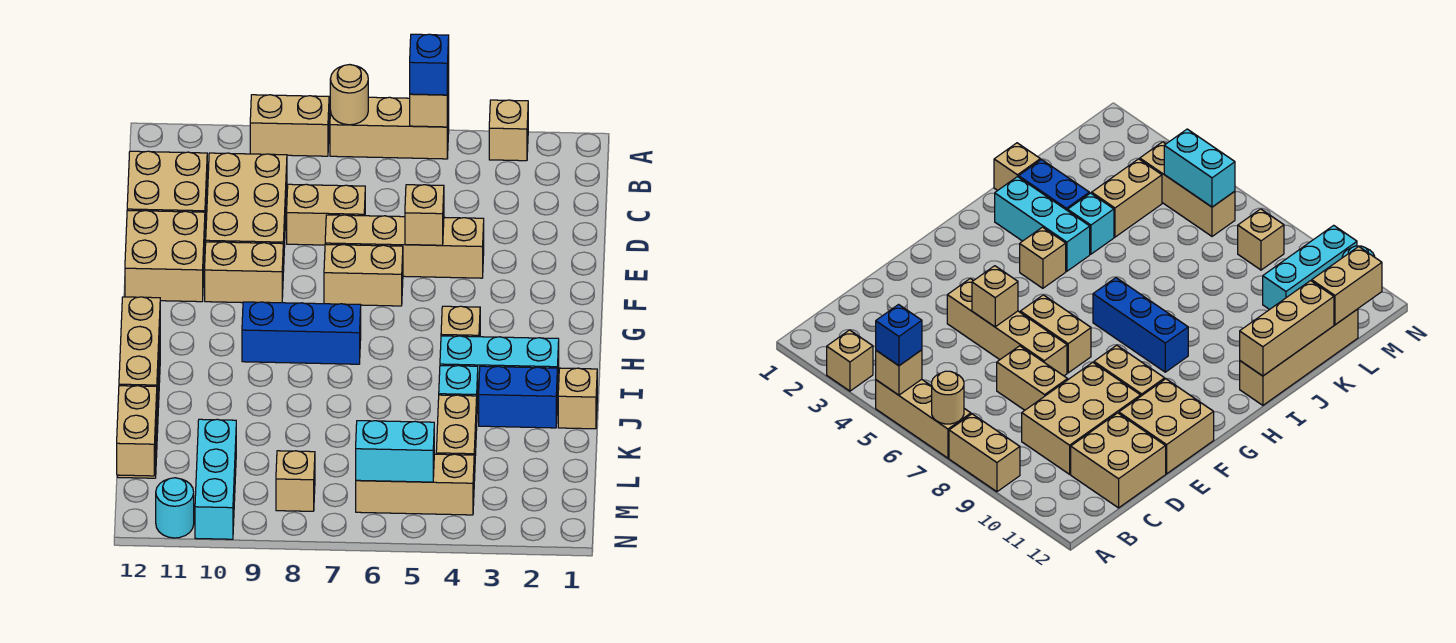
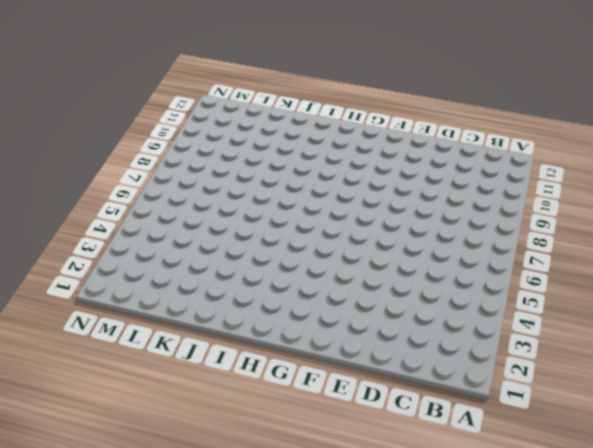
none -> tan 1x1 brick [489,100,528,161]
none -> tan 1x3 brick [330,97,449,159]
none -> tan 1x2 brick [250,95,329,156]

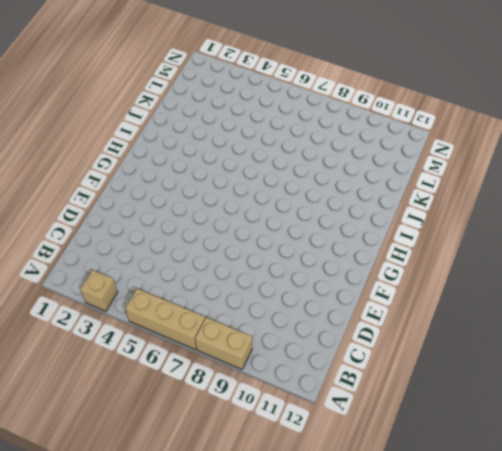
none -> tan 2x3 brick [206,153,287,272]
none -> tan 2x2 brick [127,151,207,229]
none -> tan 1x2 brick [287,184,365,245]

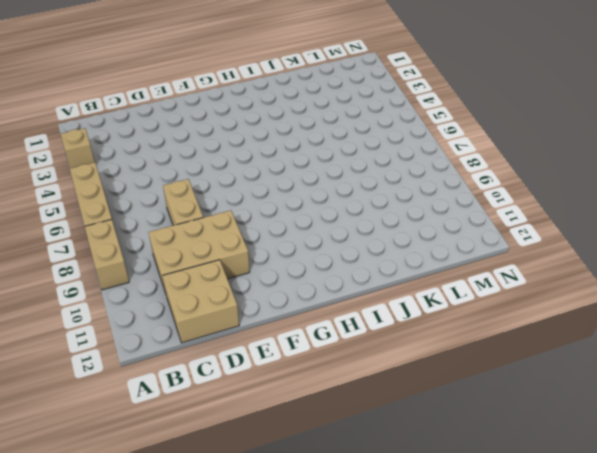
none -> tan 1x4 brick [325,215,484,278]
none -> tan 2x2 brick [125,210,205,302]
none -> tan 1x2 brick [324,244,403,306]

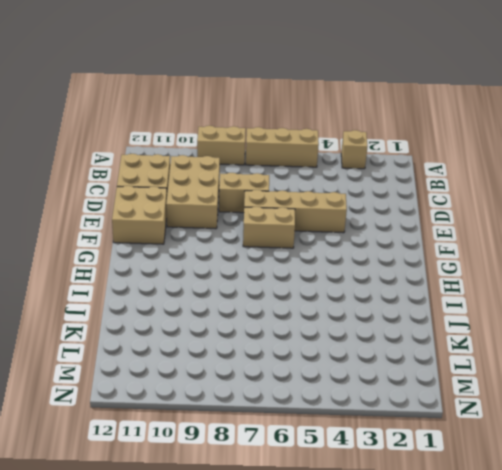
none -> tan 1x2 brick [205,242,283,303]
none -> tan 1x1 brick [441,306,480,337]
none -> blue 1x3 brick [242,302,361,364]

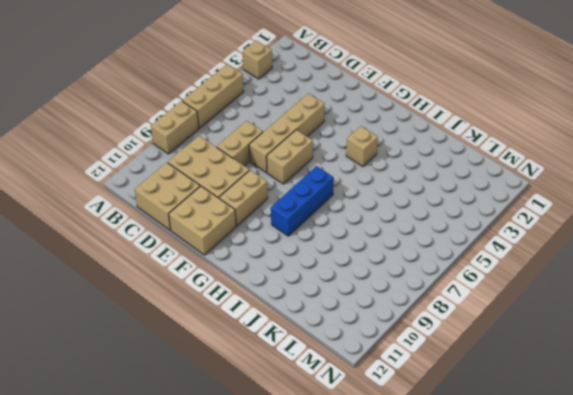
none -> cyan 1x3 brick [440,336,559,398]
none -> tan 1x4 brick [1240,309,1358,405]
none -> tan 1x1 brick [558,368,597,429]

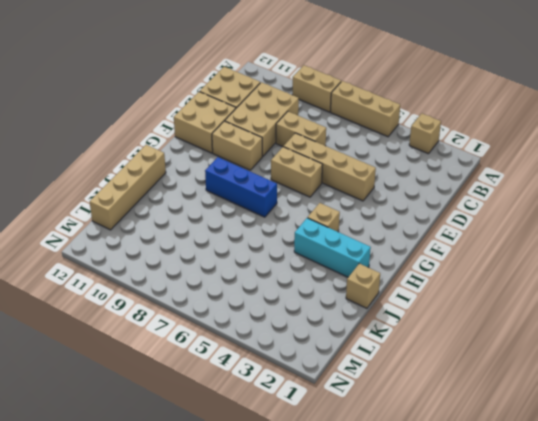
none -> blue 1x2 brick [479,366,557,428]
none -> cyan 1x1 brick [439,366,478,406]
none -> tan 1x2 brick [436,395,477,480]

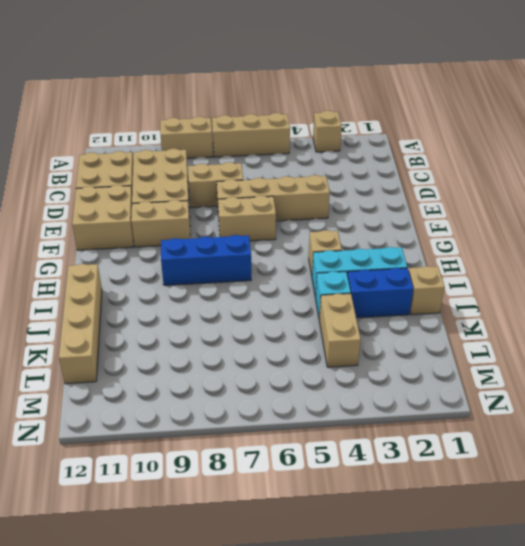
none -> cyan 1x3 brick [195,419,236,539]
none -> tan 1x3 brick [356,454,474,515]
none -> tan 1x1 brick [276,451,315,511]

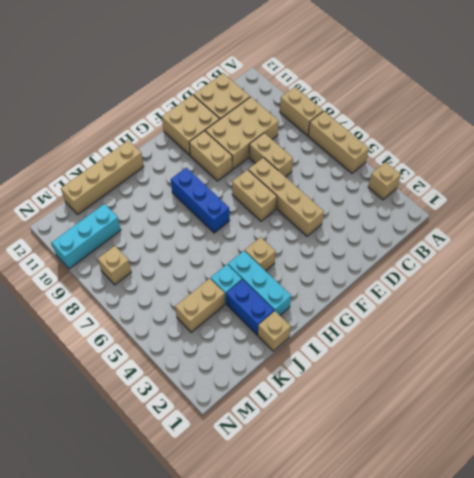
none -> tan 1x3 brick [356,454,474,515]
none -> cyan 1x1 round brick [156,478,194,538]
none -> tan 1x1 brick [410,71,449,127]

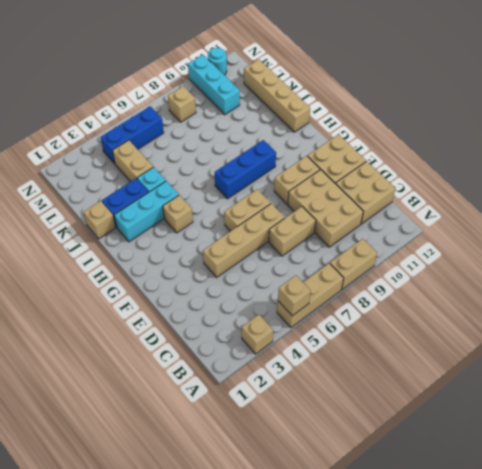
blue 1x3 brick [101,106,164,163] -> tan 1x3 brick [356,454,474,515]
none -> tan 1x1 round brick [330,65,368,125]
none -> tan 1x1 brick [405,185,444,245]
none -> tan 1x3 brick [119,297,160,401]

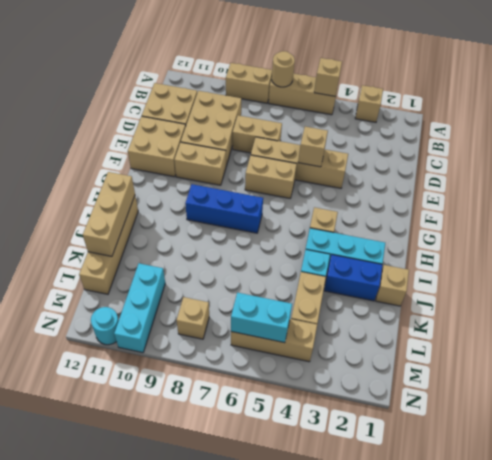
none -> tan 1x2 brick [117,386,157,476]
none -> blue 1x1 brick [410,34,449,95]

